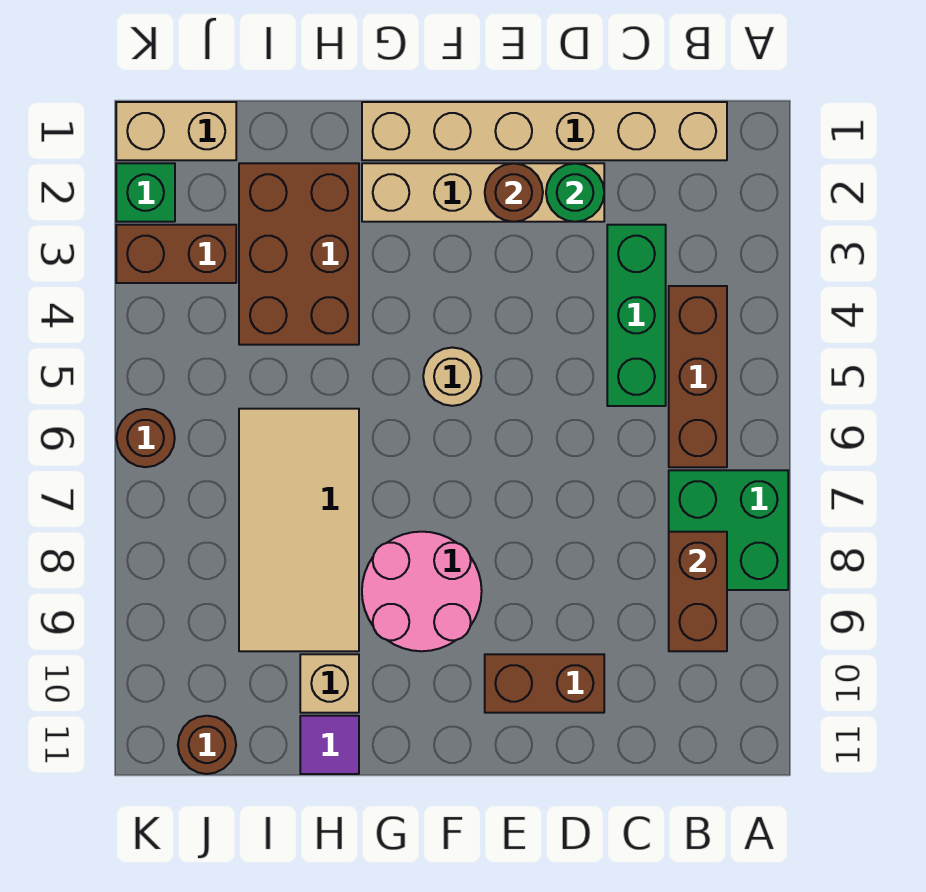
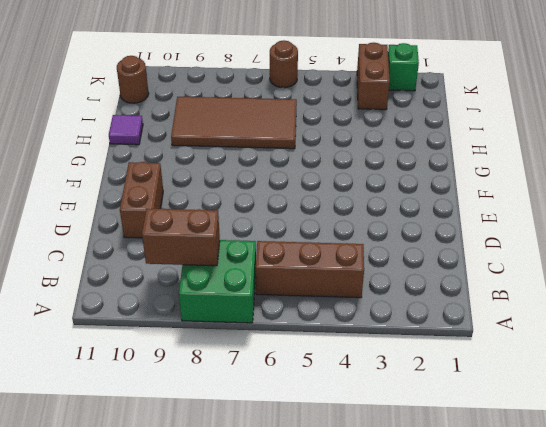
brown 2x4 tile [171,97,297,149] -> tan 2x4 tile [239,409,359,651]
none -> tan 1x6 brick [362,102,727,160]
none -> green 1x3 brick [607,225,666,406]
none -> tan 1x4 brick [362,163,604,222]

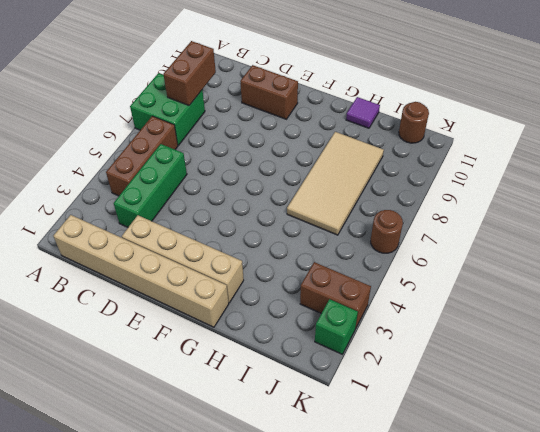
none -> tan 1x1 round brick [423,347,482,406]
none -> pink 2x2 round brick [362,532,482,651]
none -> brown 2x3 brick [239,163,359,345]

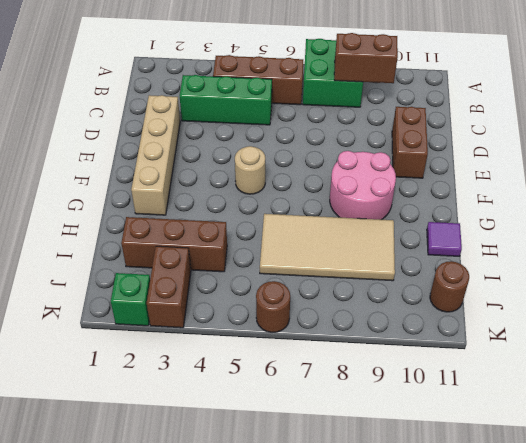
brown 1x3 brick [121,217,227,272] -> brown 2x3 brick [239,163,359,345]
none -> tan 1x6 brick [362,102,727,160]
none -> tan 1x1 brick [300,654,359,713]
none -> tan 1x2 brick [116,102,236,160]

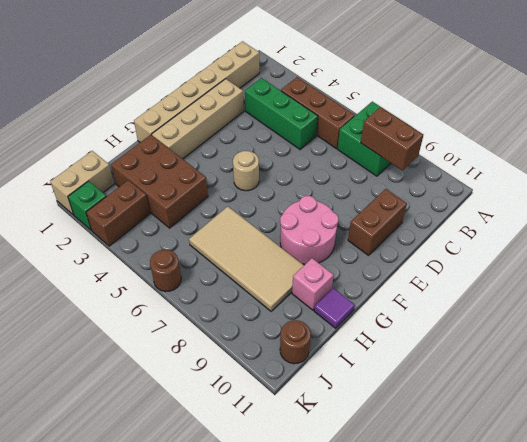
pink 1x1 brick [292,258,334,310] -> tan 1x1 brick [300,654,359,713]
none -> green 1x1 round brick [546,163,604,222]
none -> brown 1x1 round brick [485,163,543,222]

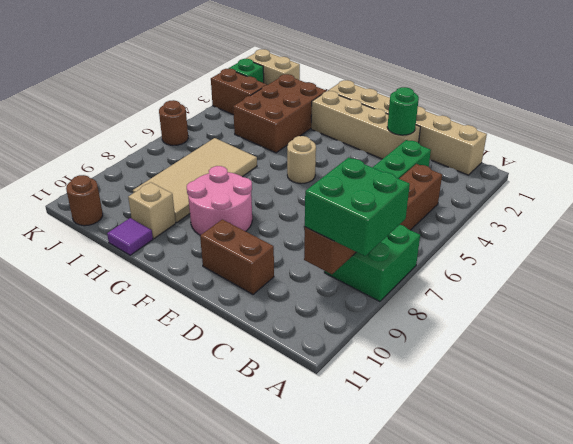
green 2x2 brick [305,157,410,256] -> none
none -> brown 1x1 round brick [485,163,543,222]

